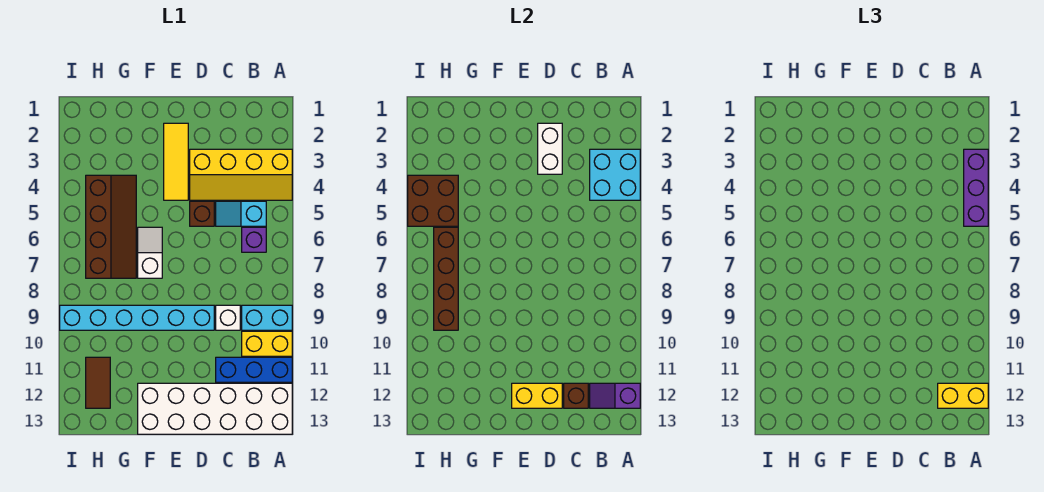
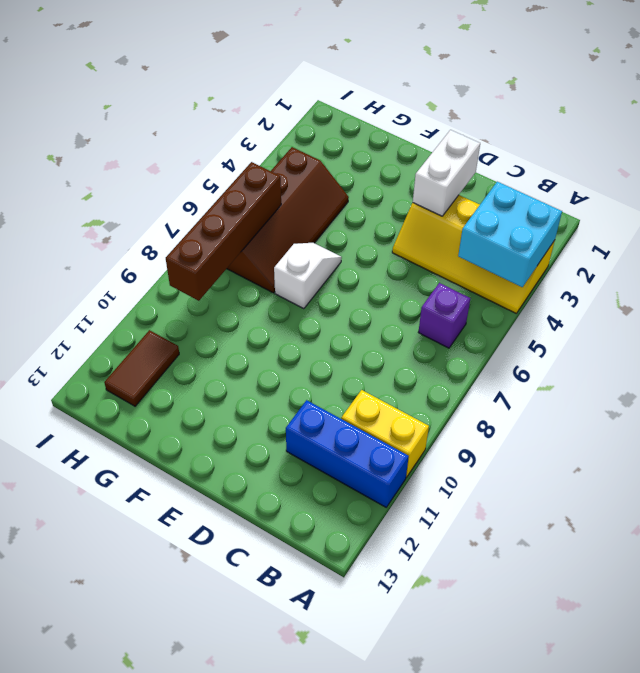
none -> cyan 1x2 brick [242,305,292,330]
none -> white 2x6 brick [138,383,292,434]
none -> cyan 1x2 slope [216,201,266,226]

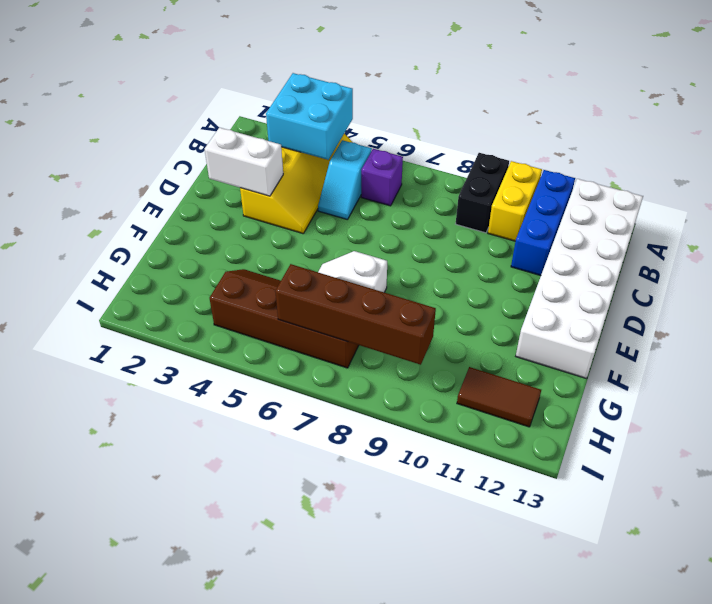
black 1x2 brick [456,153,509,233] -> cyan 1x2 brick [242,305,292,330]
none -> white 1x1 brick [216,305,240,330]
none -> brown 1x1 brick [190,201,214,226]
none -> cyan 1x6 brick [60,305,214,330]

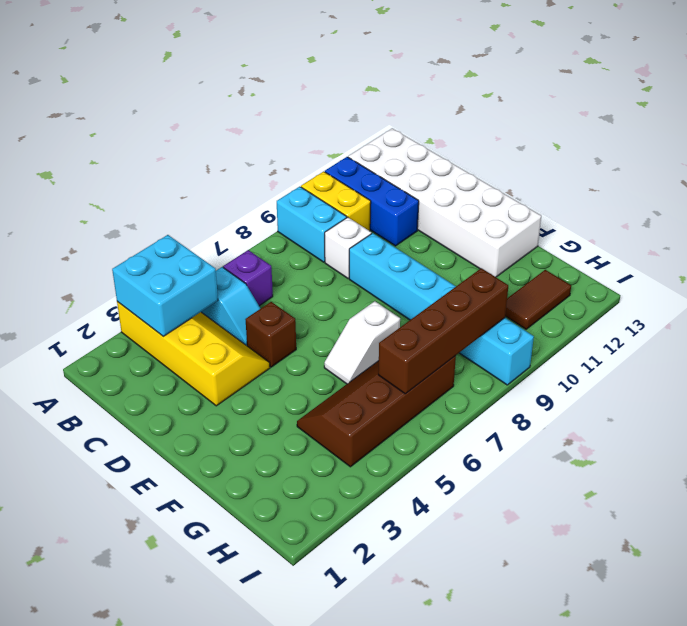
none -> yellow 1x3 tile [164,123,188,200]
none -> purple 1x2 slope [590,383,640,408]
none -> brown 1x1 brick [564,383,588,408]

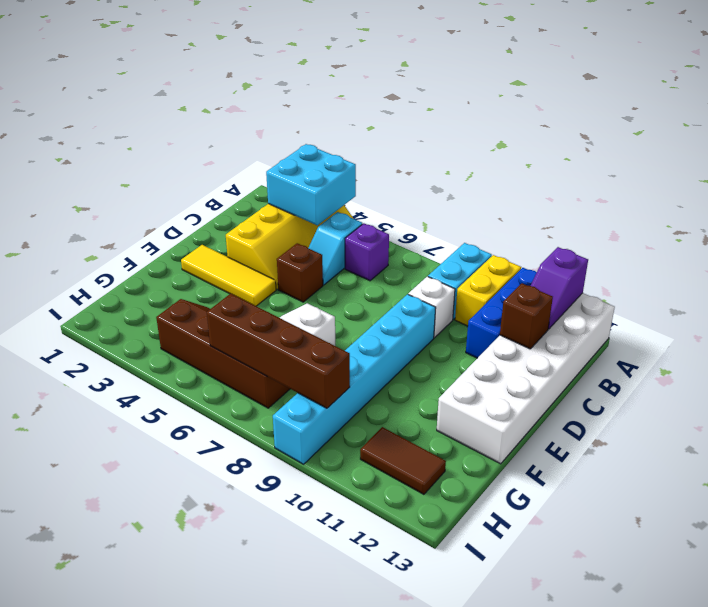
none -> white 1x2 brick [538,123,562,174]
none -> yellow 1x2 brick [512,383,562,408]
none -> brown 2x2 brick [408,175,458,226]

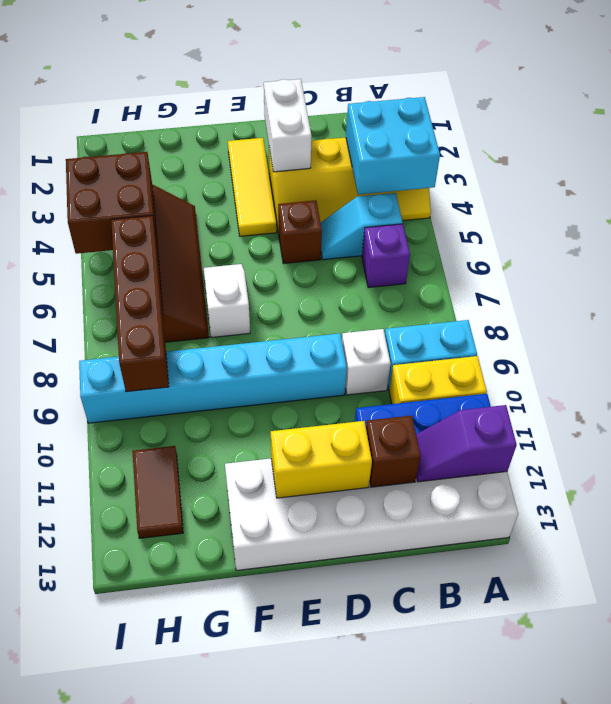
none -> purple 1x3 brick [964,149,988,226]
none -> yellow 1x2 brick [938,383,988,408]

